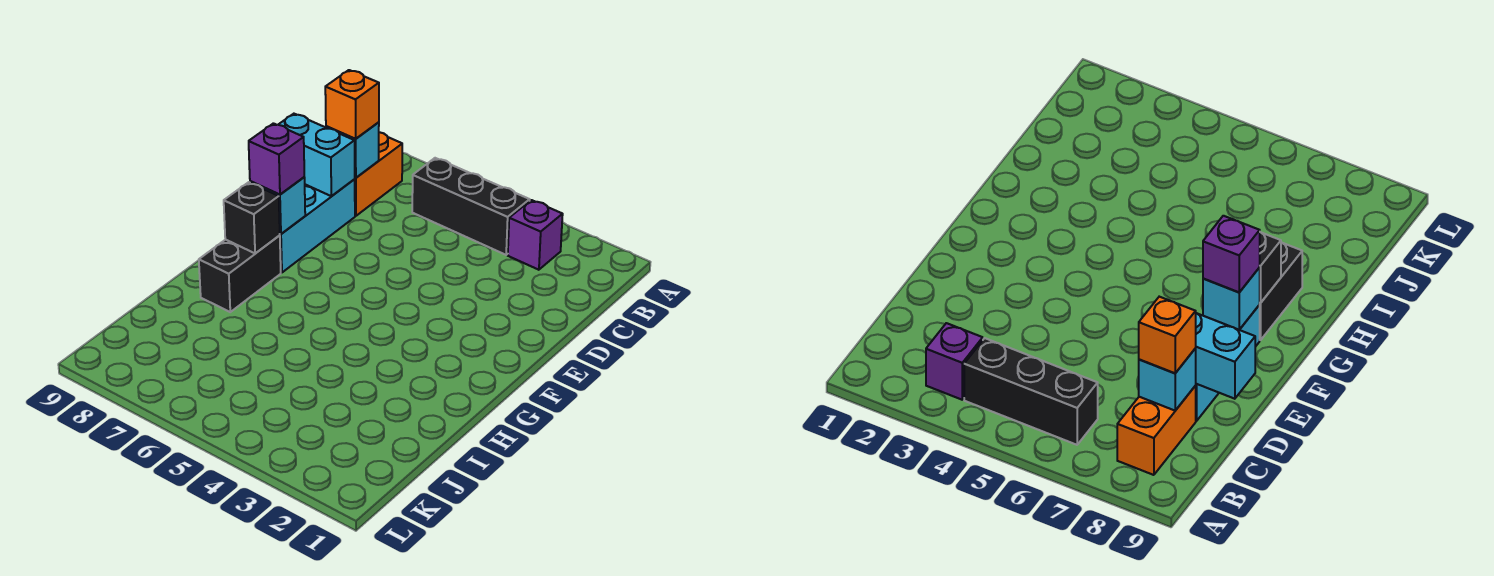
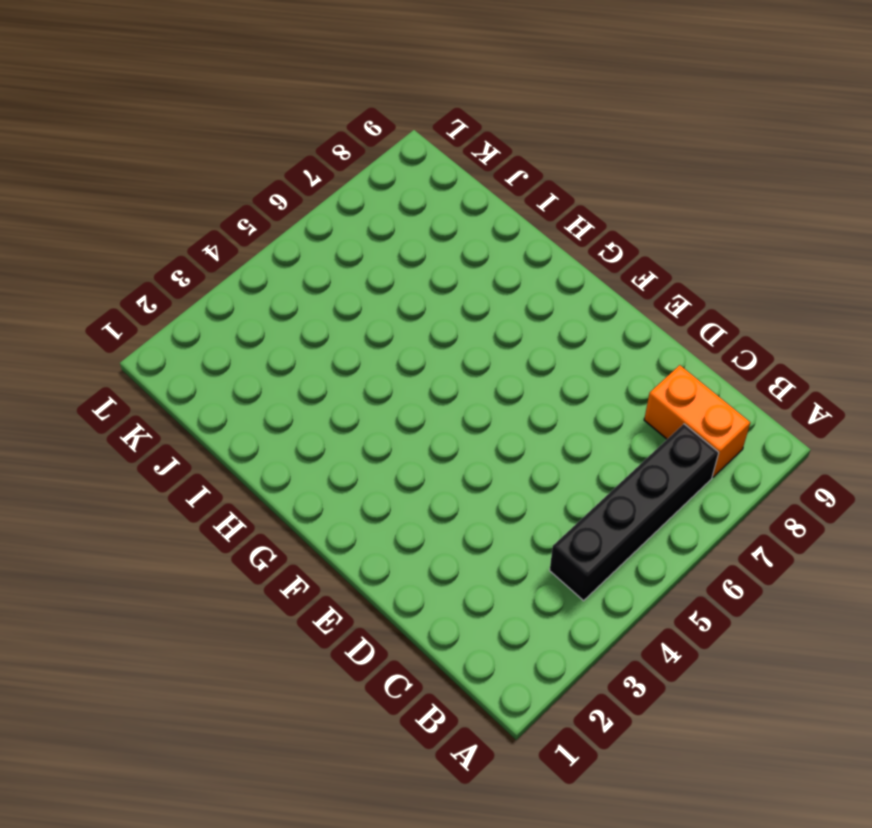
black 1x4 brick [550,424,719,601] -> black 1x3 brick [412,158,530,255]
none -> purple 1x1 brick [508,200,563,270]
none -> cyan 1x3 brick [279,179,355,273]

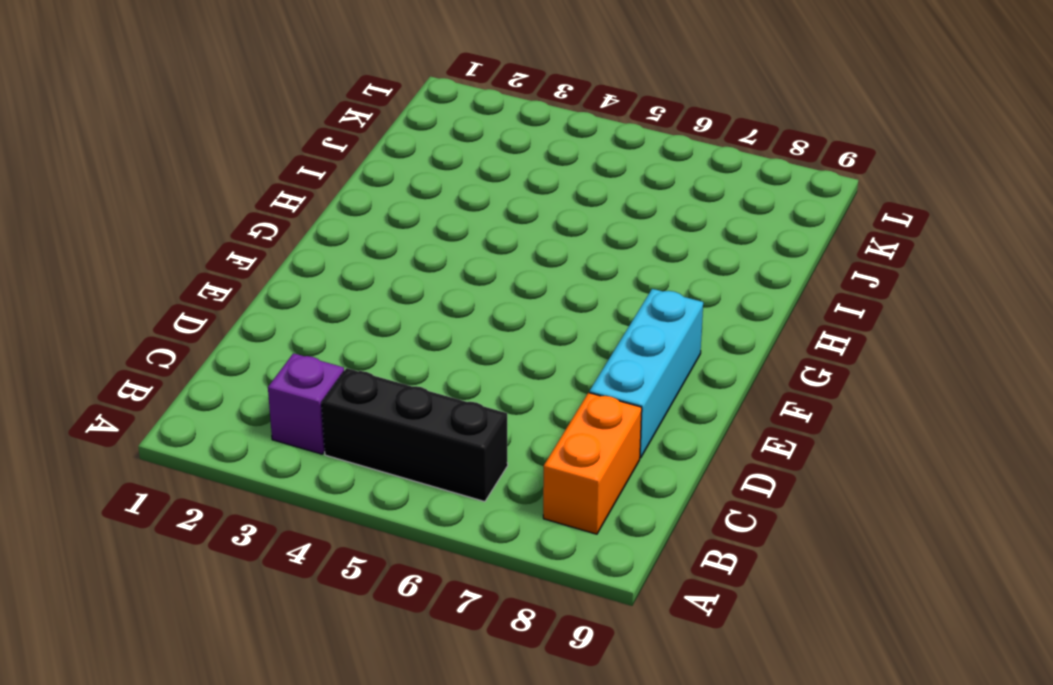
none -> black 1x2 brick [199,236,281,312]
none -> cyan 1x1 brick [326,122,379,178]

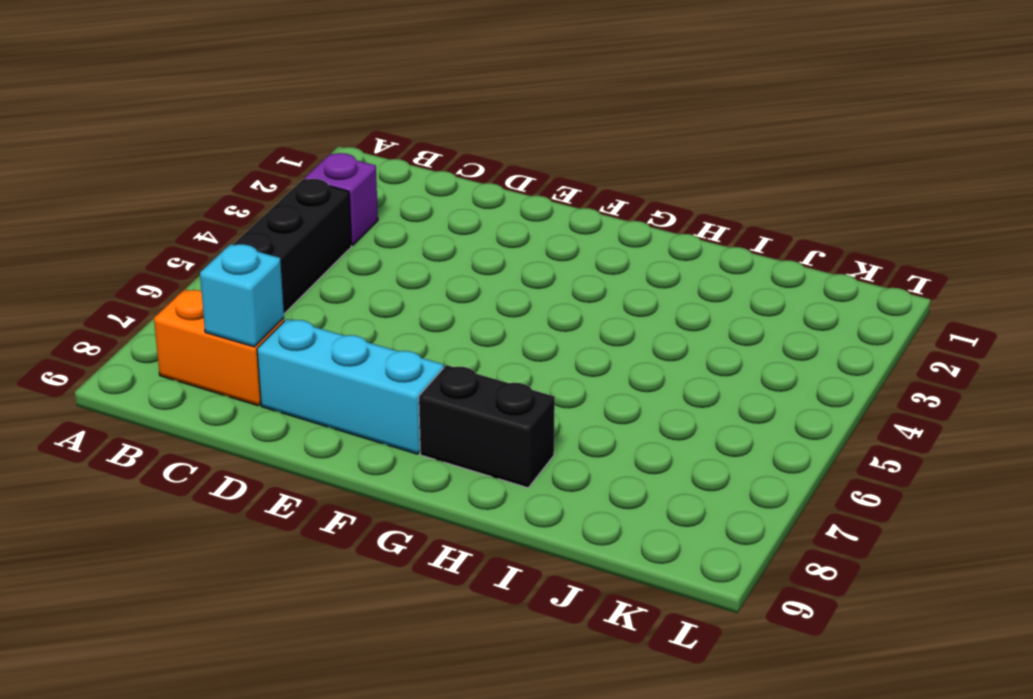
none -> cyan 1x2 brick [278,114,355,196]
none -> cyan 1x1 brick [250,177,305,234]

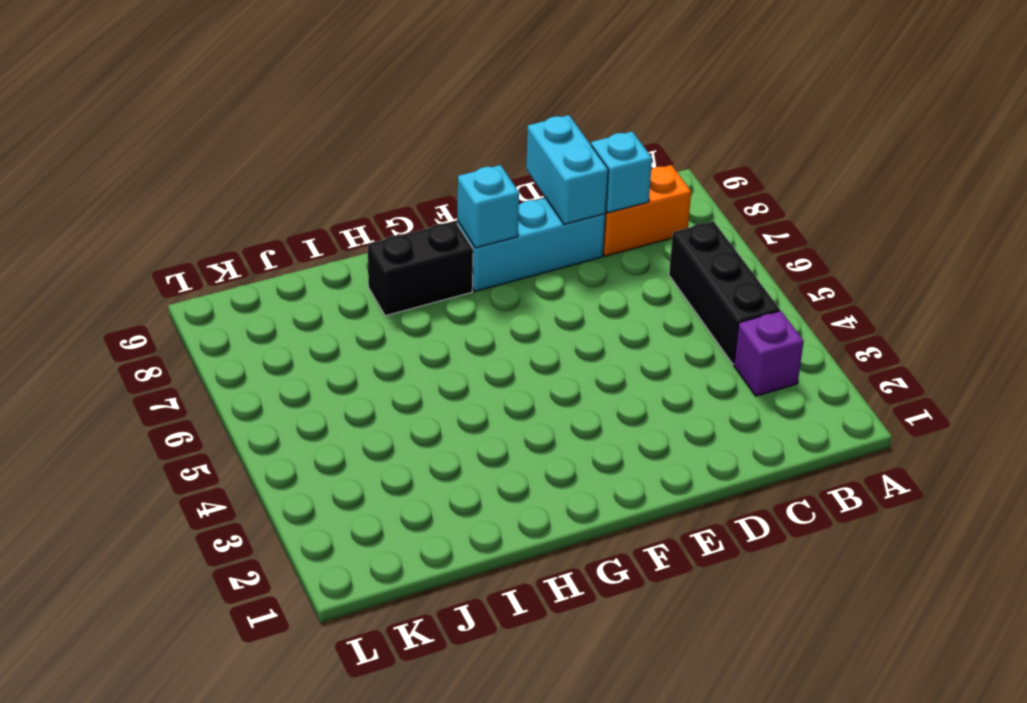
none -> black 1x1 brick [224,182,280,253]
none -> orange 1x1 brick [325,70,379,139]

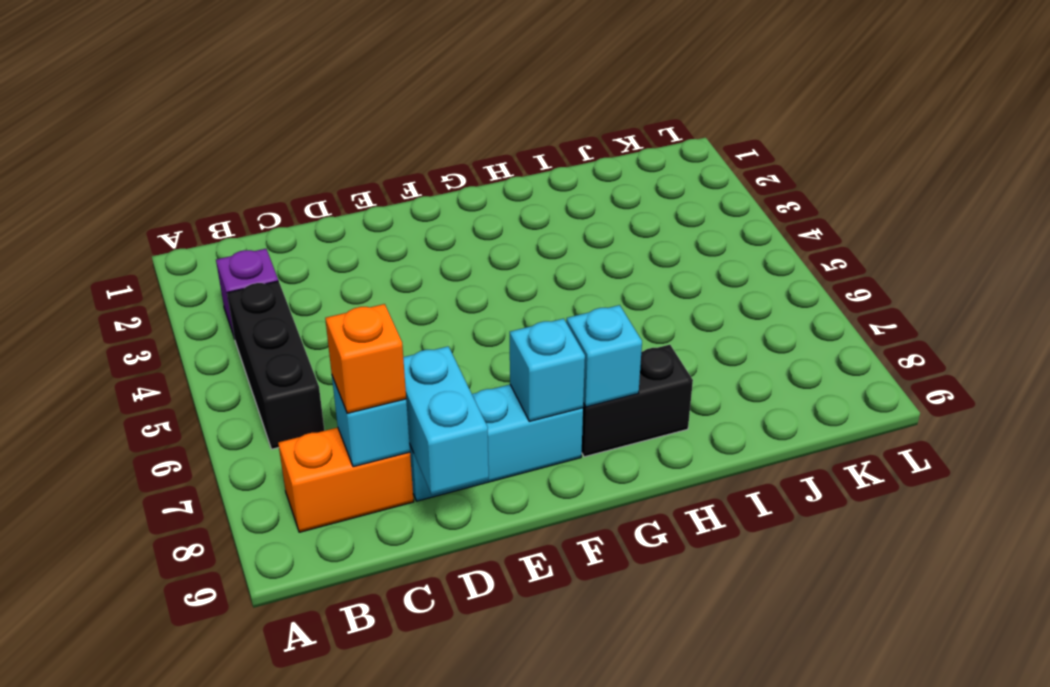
cyan 1x1 brick [566,305,642,407] -> black 1x1 brick [224,182,280,253]
none -> purple 1x1 brick [249,123,304,194]

